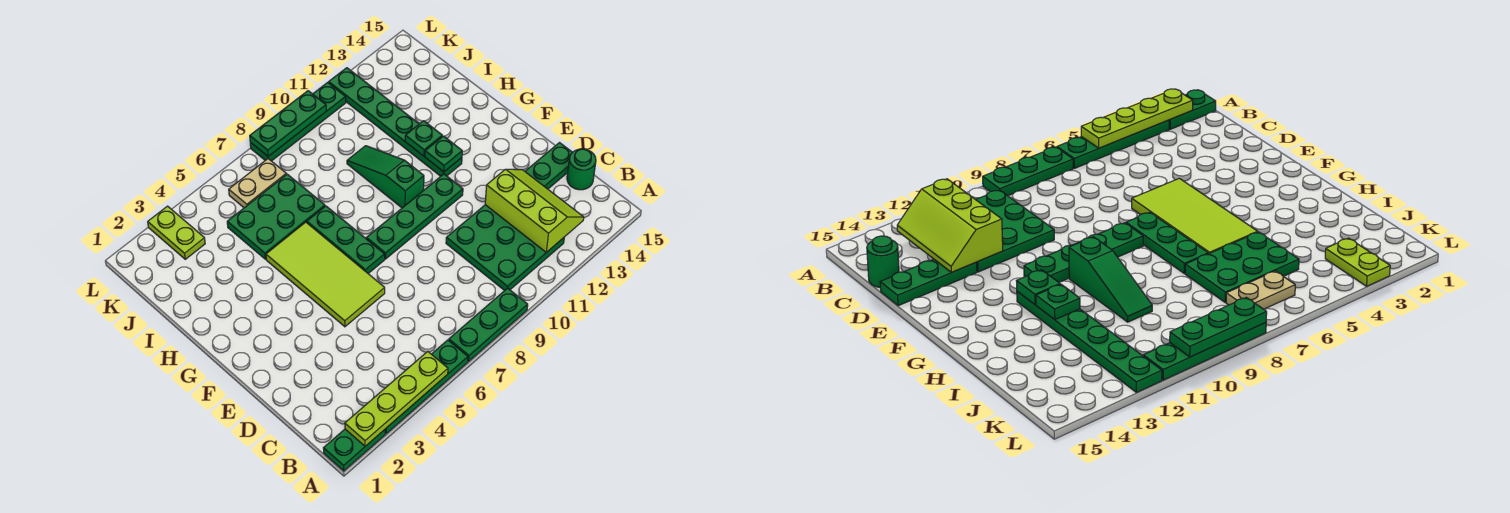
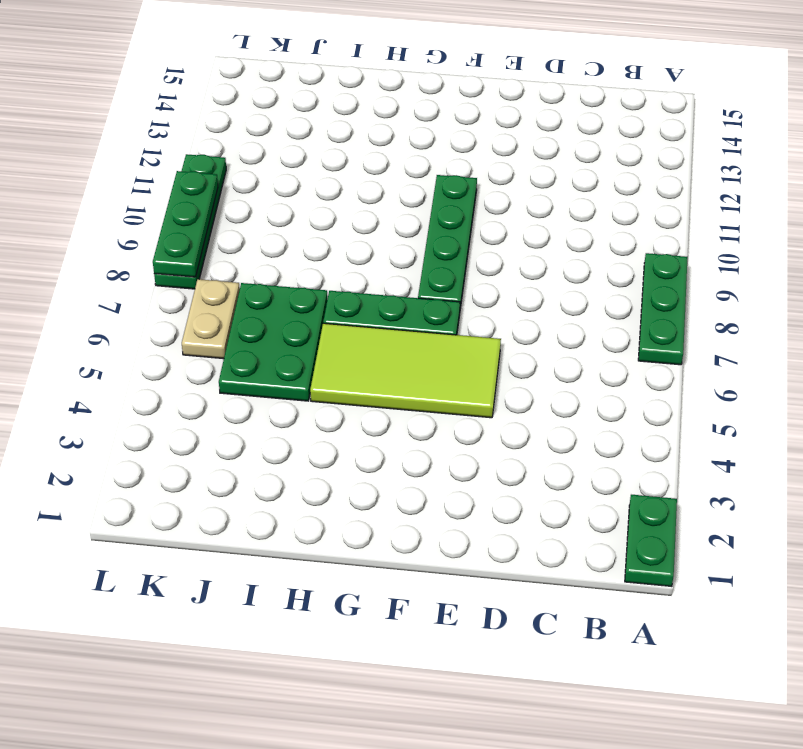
none -> green 1x4 plate [385,340,468,433]
none -> green 3x3 plate [446,205,564,291]
none -> green 1x1 round brick [567,149,596,190]

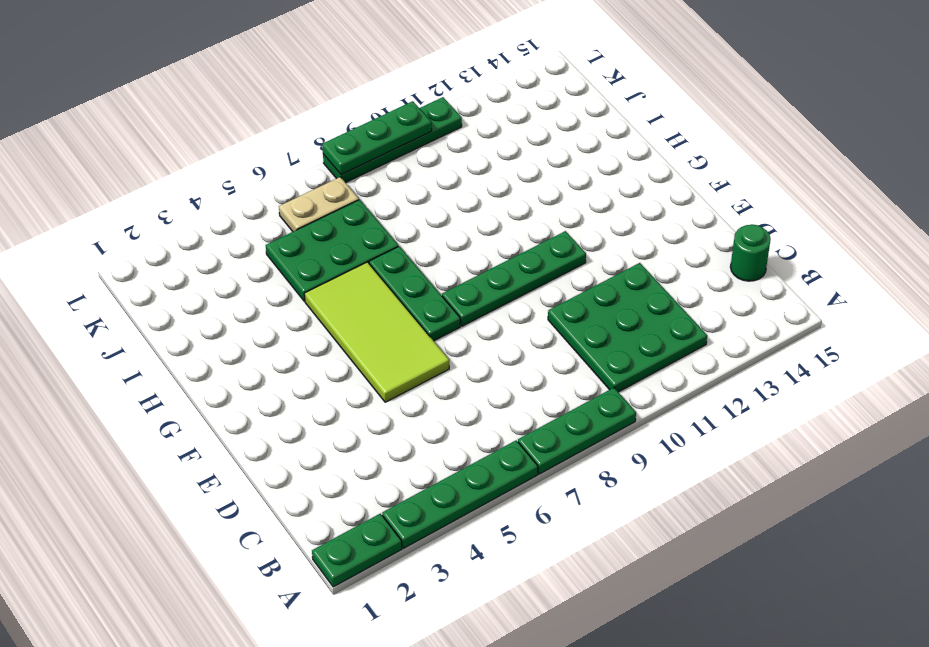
none -> green 1x3 plate [525,143,572,189]
none -> green 1x3 slope [347,146,424,208]
none -> green 1x6 plate [329,68,462,176]

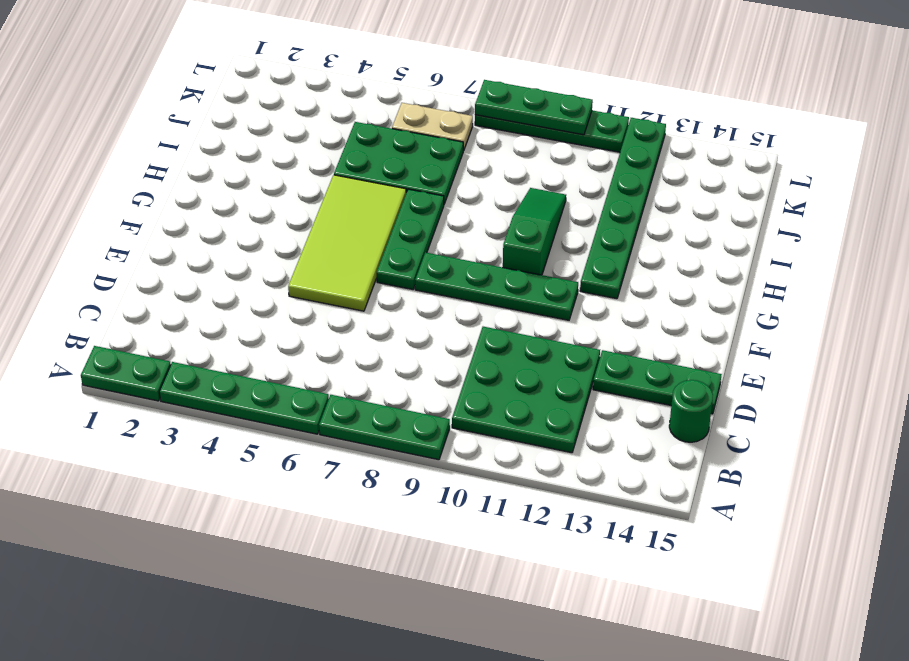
none -> lime 1x2 plate [148,206,205,259]
none -> lime 1x4 plate [345,352,448,446]
none -> lime 2x3 slope [485,169,584,252]

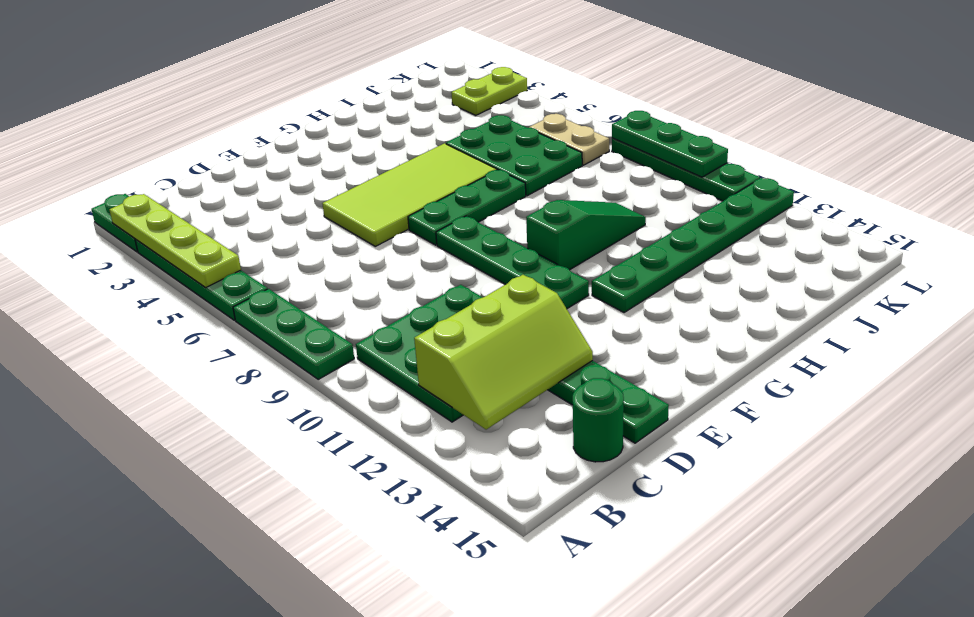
none -> green 1x1 plate [425,136,462,172]
none -> green 1x1 plate [405,121,442,156]

